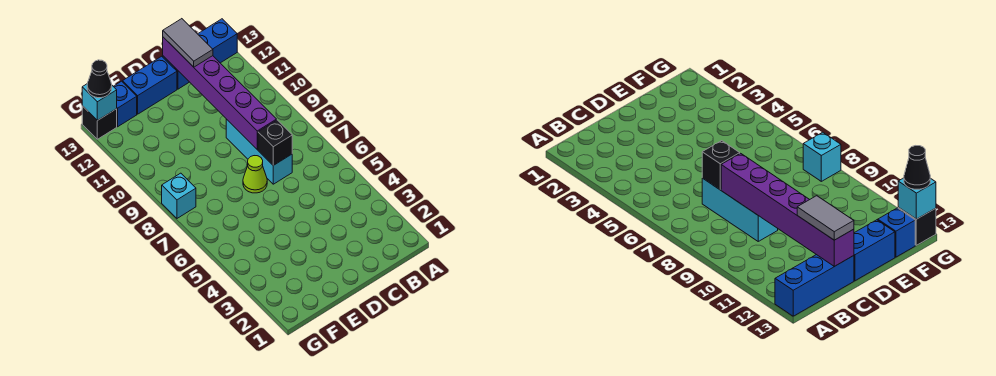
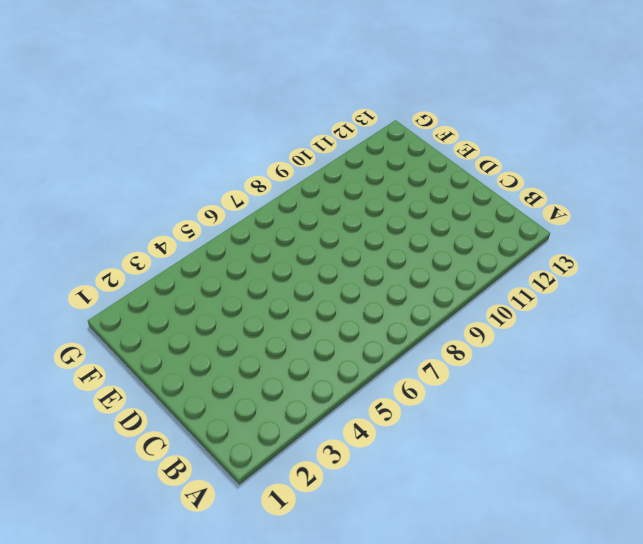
none -> blue 1x3 brick [163,19,237,89]
none -> cyan 1x3 brick [226,119,292,184]
none -> lime 1x1 cone [243,156,267,193]

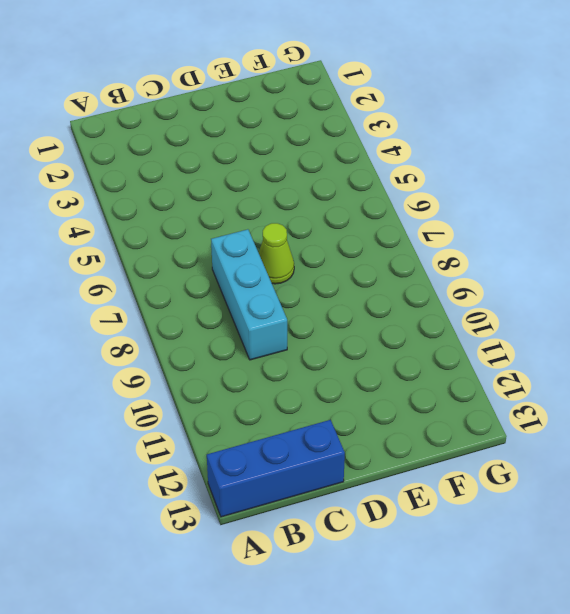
none -> blue 1x2 brick [123,56,177,114]
none -> blue 1x1 brick [113,81,137,127]
none -> cyan 1x1 brick [162,173,196,218]

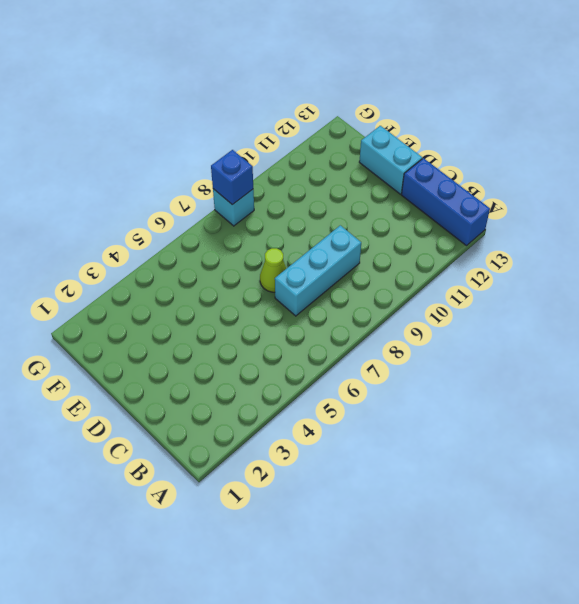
cyan 1x2 brick [359,126,422,194] -> blue 1x2 brick [123,56,177,114]
blue 1x1 brick [211,150,253,205] -> blue 1x1 brick moved to [113,81,137,127]
none -> black 1x1 brick [82,106,117,139]
none -> black 1x1 brick [258,120,292,165]
none -> purple 1x6 brick [163,37,277,150]

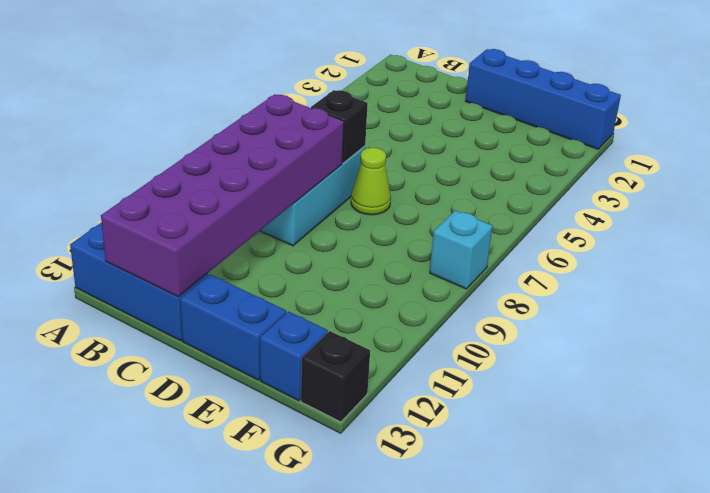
purple 2x6 brick [101,94,344,296] -> purple 1x6 brick [163,37,277,150]
blue 1x4 brick [466,49,621,149] -> none
none -> cyan 1x1 brick [82,84,117,121]
none -> grey 1x2 tile [163,19,213,67]
none -> black 1x1 cone [87,60,112,98]

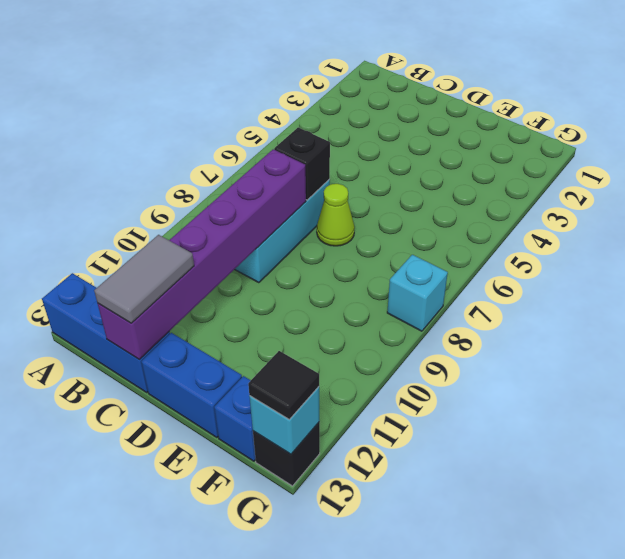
black 1x1 tile [248,351,319,420] -> black 1x1 cone [87,60,112,98]

